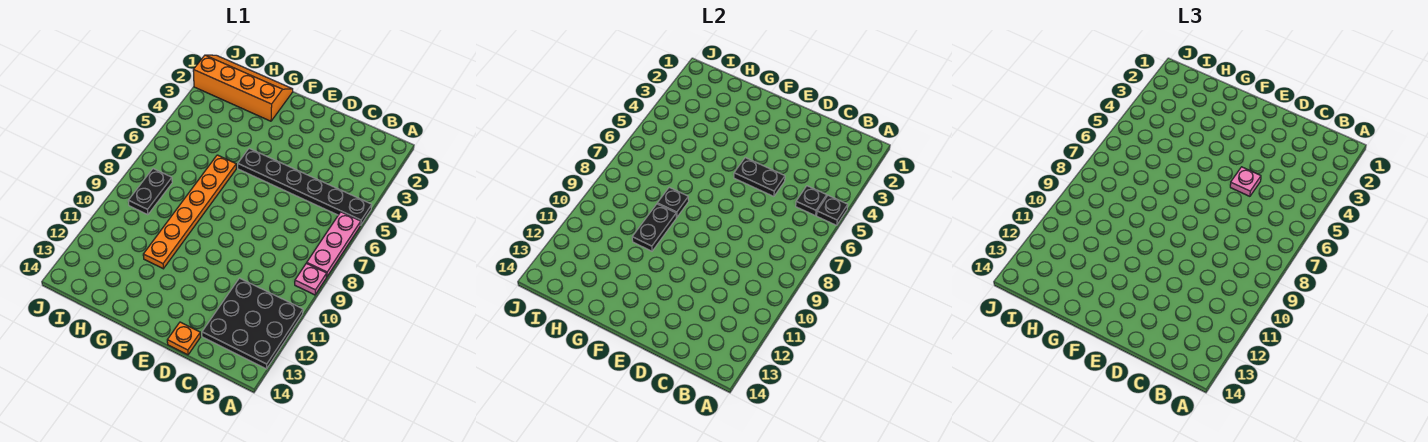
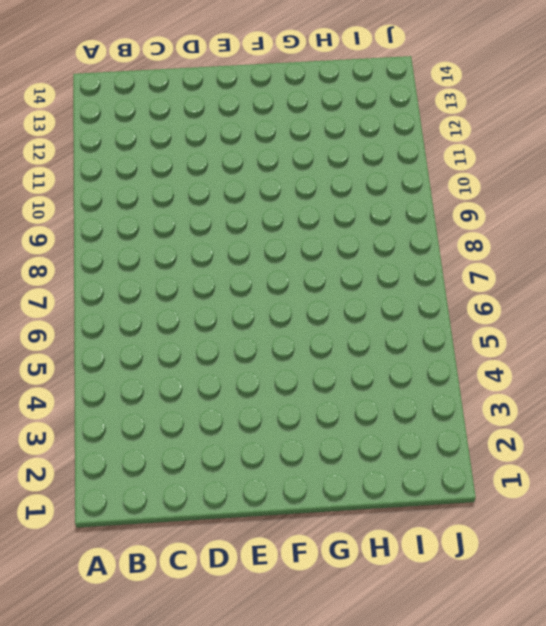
none -> black 1x6 plate [238,149,372,225]
none -> pink 1x3 plate [307,212,361,277]
none -> pink 1x1 plate [295,263,327,295]

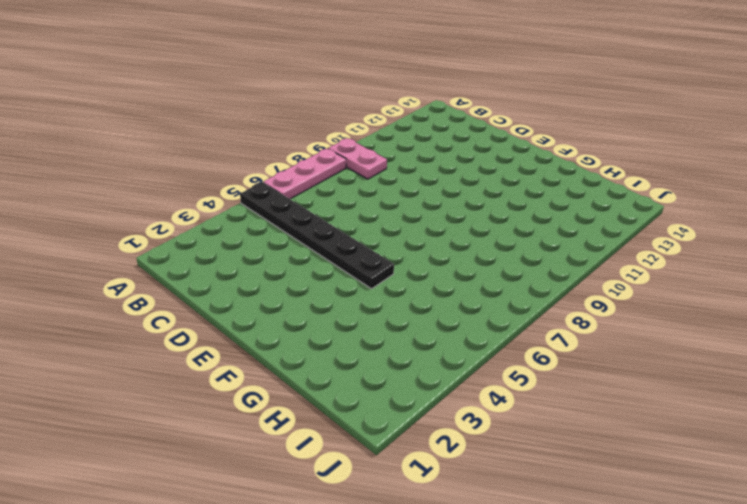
pink 1x2 plate [328,138,387,179] -> pink 1x1 plate [295,263,327,295]
none -> black 3x3 plate [202,278,303,369]
none -> orange 1x1 plate [167,322,200,355]
none -> orange 2x4 slope [193,55,293,121]

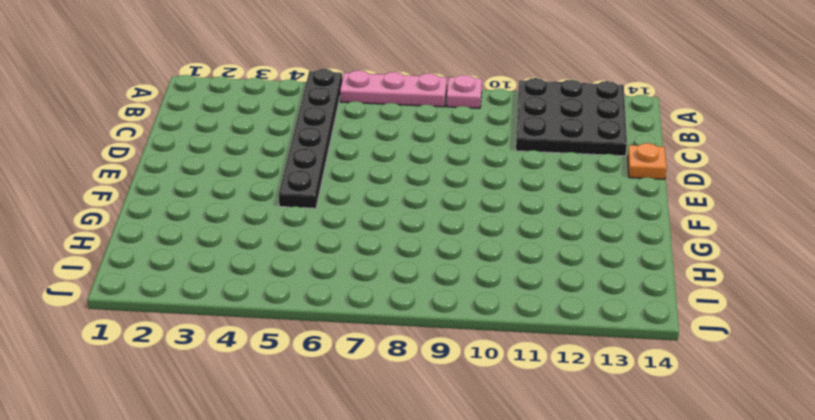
none -> orange 2x4 slope [193,55,293,121]
none -> orange 1x6 plate [143,155,236,269]
none -> black 1x2 plate [128,169,172,215]

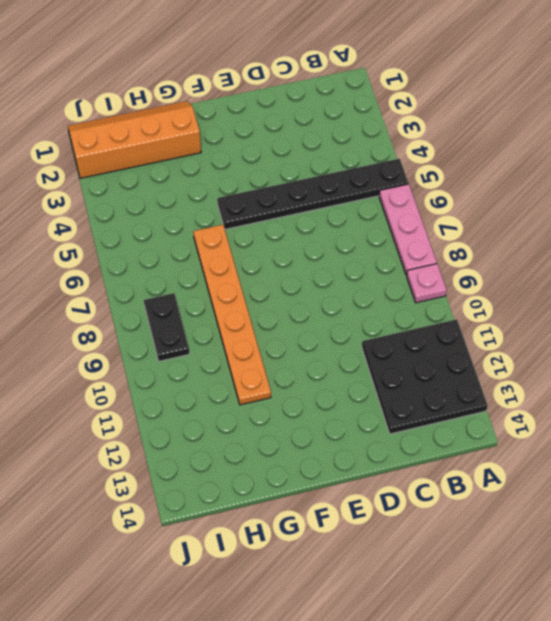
none -> orange 1x1 plate [167,322,200,355]
none -> black 1x1 plate [817,195,848,225]
none -> black 1x1 plate [796,186,827,216]

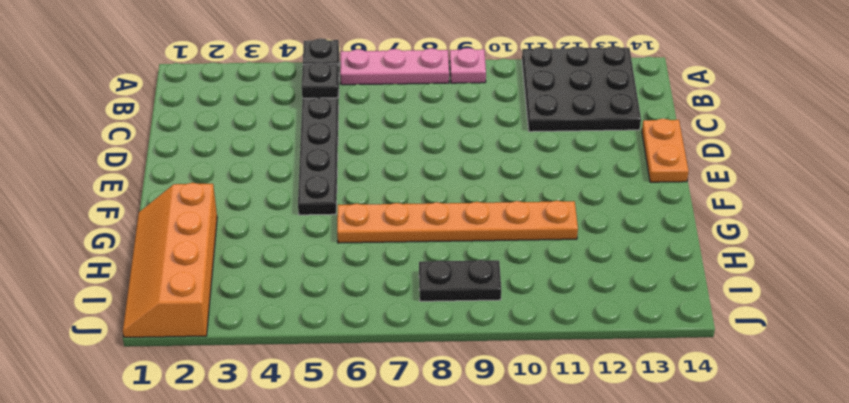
orange 1x2 plate [642,119,689,182] -> orange 1x1 plate [167,322,200,355]
none -> black 1x2 plate [734,158,785,196]
none -> black 1x1 plate [657,187,689,217]
none -> black 1x2 plate [632,204,676,251]

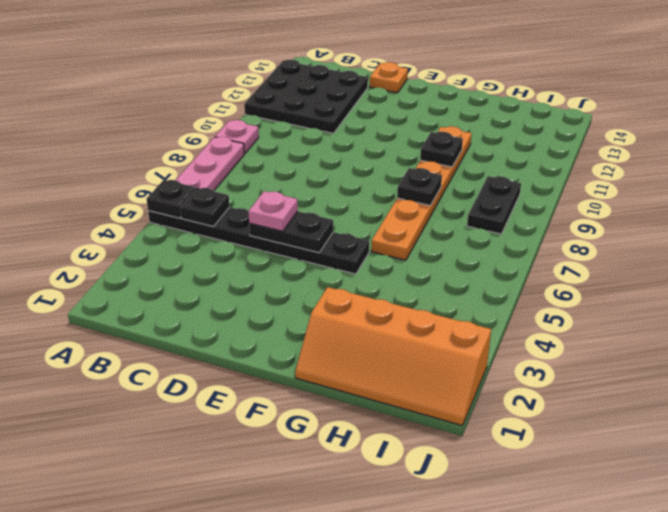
black 1x1 plate [420,132,463,167] -> black 1x2 plate [632,204,676,251]

